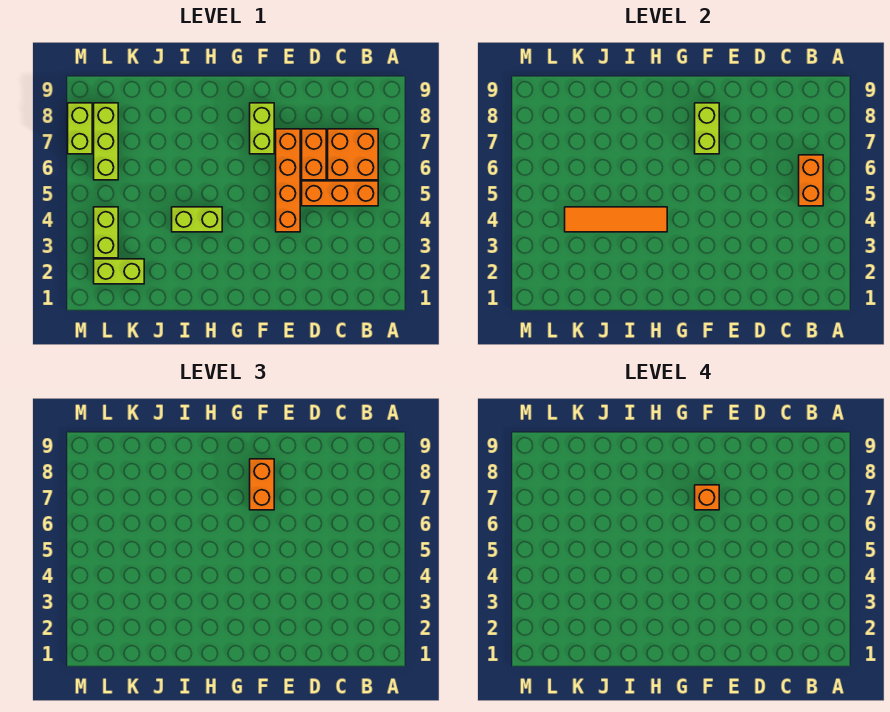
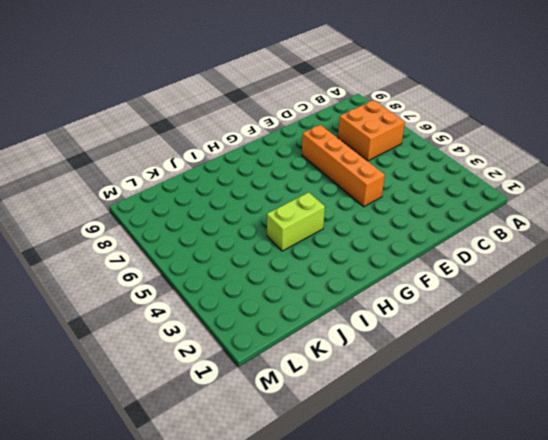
none -> orange 1x3 brick [302,181,378,206]
none -> orange 1x2 brick [302,129,326,180]
none -> lime 1x2 brick [250,103,274,154]

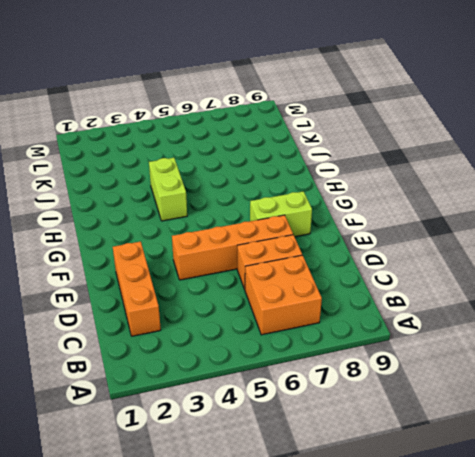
orange 1x3 brick [113,241,161,336] -> orange 1x3 brick moved to [302,181,378,206]
none -> lime 1x2 brick [94,259,144,284]
none -> lime 1x2 brick [94,207,118,258]
none -> lime 1x3 brick [94,103,118,180]

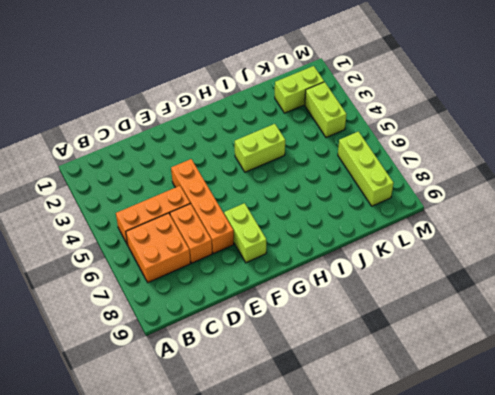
none -> lime 1x2 brick [68,103,92,154]
none -> orange 1x2 brick [799,155,823,206]
none -> lime 1x2 brick [695,103,719,154]

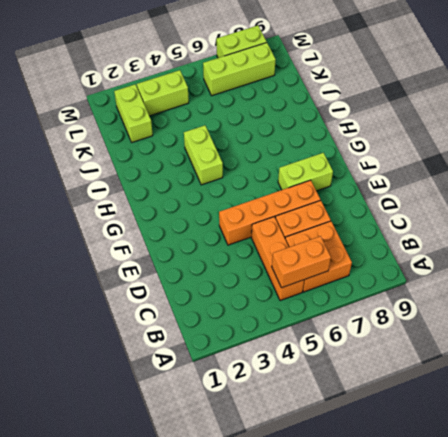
none -> lime 1x2 brick [695,103,719,154]
none -> orange 1x4 tile [565,207,667,232]
none -> orange 1x2 brick [250,459,274,510]

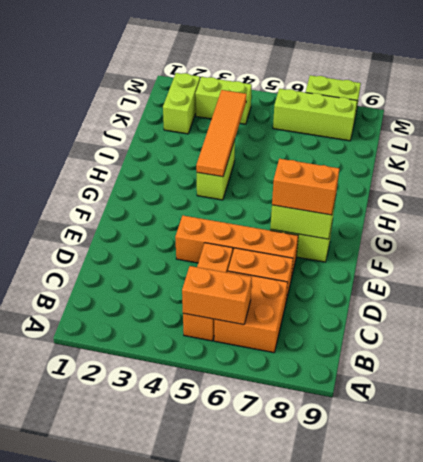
none -> orange 1x1 brick [695,485,719,510]

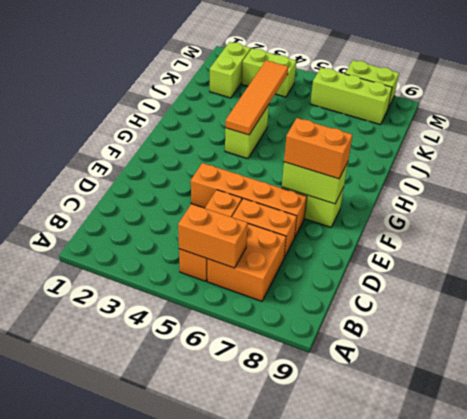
none -> orange 1x1 brick [695,485,719,510]

